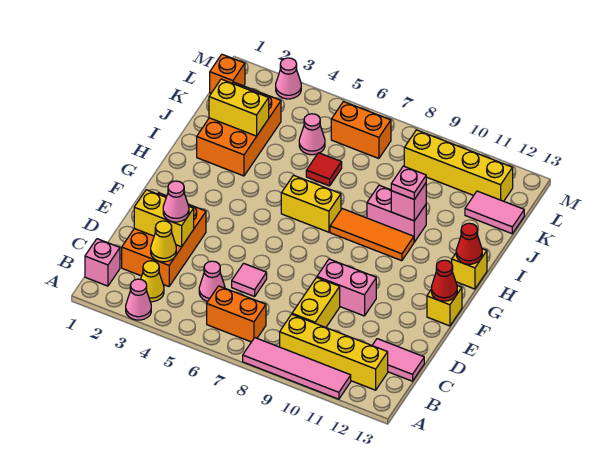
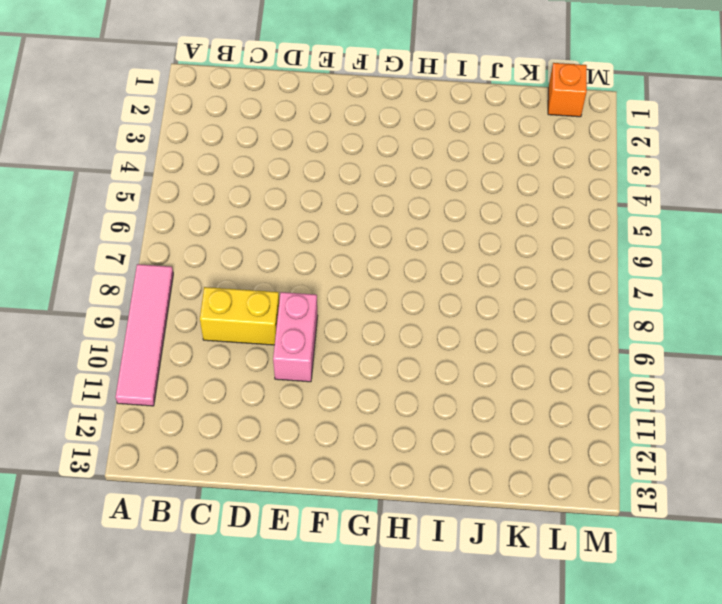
none -> pink 1x1 cone [126,279,151,320]
none -> pink 1x1 brick [85,239,120,286]
none -> yellow 1x1 cone [141,261,164,302]
none -> orange 1x2 brick [207,286,266,342]

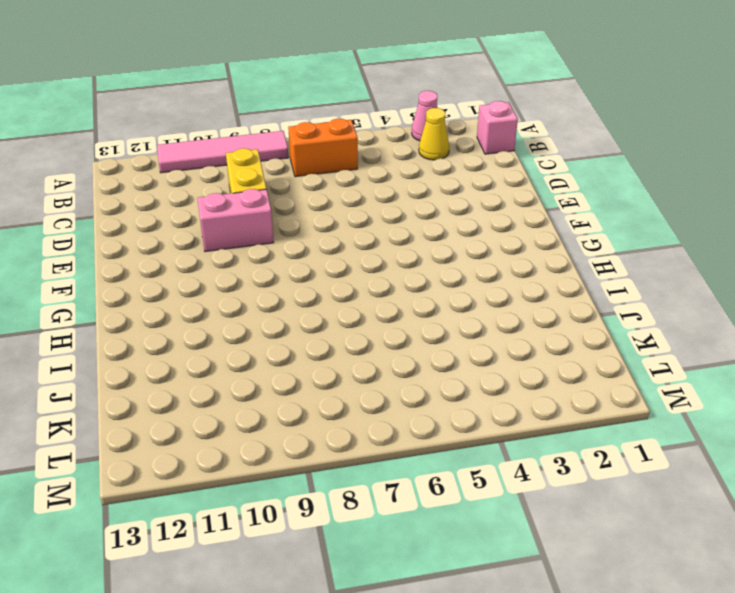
none -> yellow 1x4 brick [280,314,388,390]
none -> orange 2x3 brick [122,193,206,286]
none -> pink 1x1 cone [199,261,225,301]
none -> pink 1x2 tile [372,339,424,381]

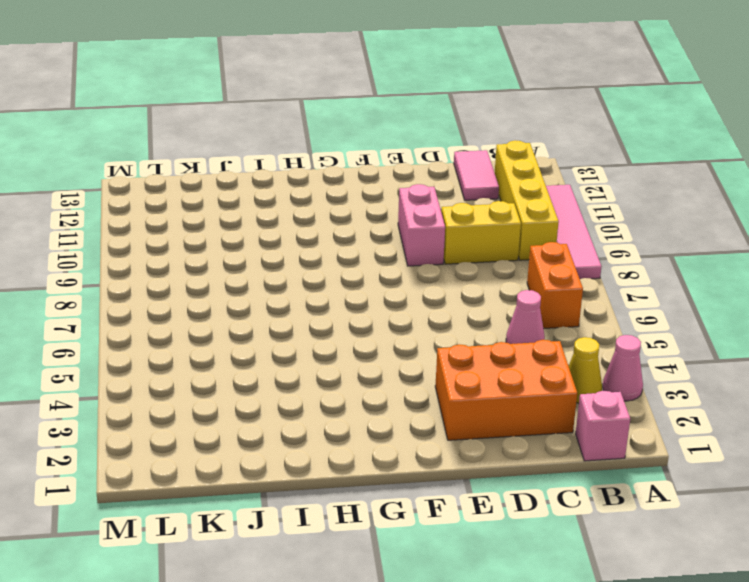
none -> pink 1x1 tile [232,263,267,297]
none -> yellow 1x1 brick [427,286,462,326]
none -> yellow 1x2 brick [281,175,341,232]
none -> orange 1x3 tile [330,209,414,261]

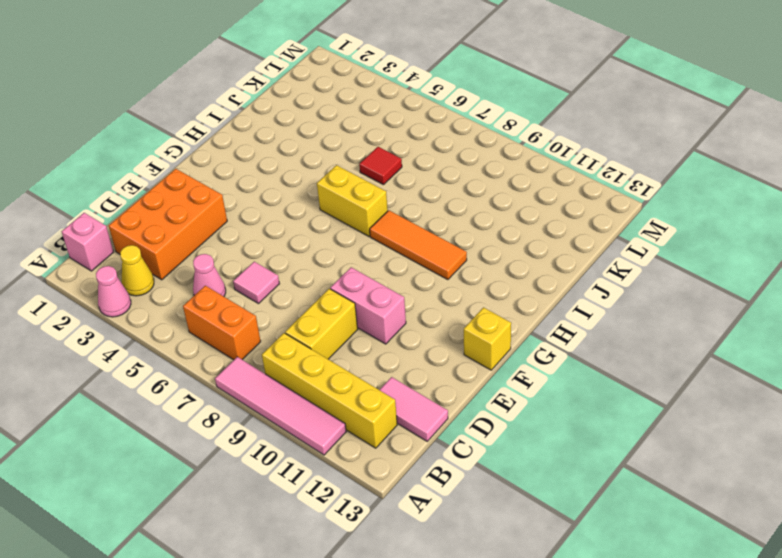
none -> yellow 1x1 brick [452,249,487,289]
none -> orange 2x3 brick [197,82,281,176]
none -> pink 1x2 brick [367,185,426,242]
none -> pink 1x1 cone [299,114,325,155]

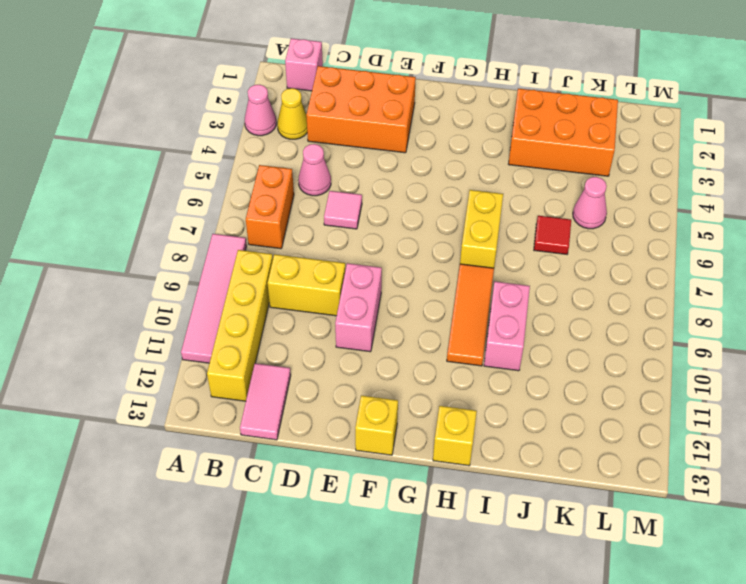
none -> pink 1x2 tile [465,191,524,234]
none -> orange 1x1 brick [210,54,245,93]
none -> orange 1x2 brick [331,102,391,159]
none -> yellow 1x4 brick [404,130,513,201]

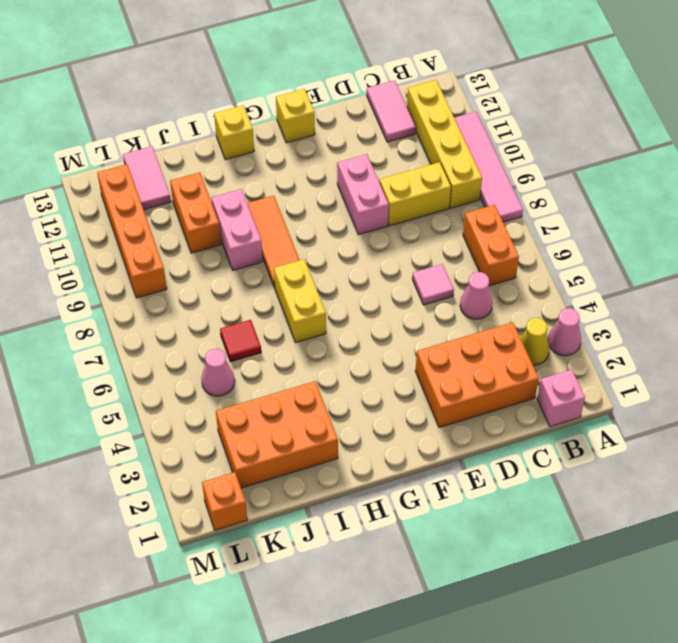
orange 1x2 brick [170,172,221,253] -> orange 1x2 brick moved to [331,102,391,159]
orange 1x4 brick [97,164,167,298] -> yellow 1x4 brick [404,130,513,201]
none -> pink 1x1 cone [276,58,301,99]
none -> yellow 1x1 cone [151,221,176,262]
none -> yellow 1x2 brick [134,190,194,247]
none -> red 1x1 cone [432,260,457,301]

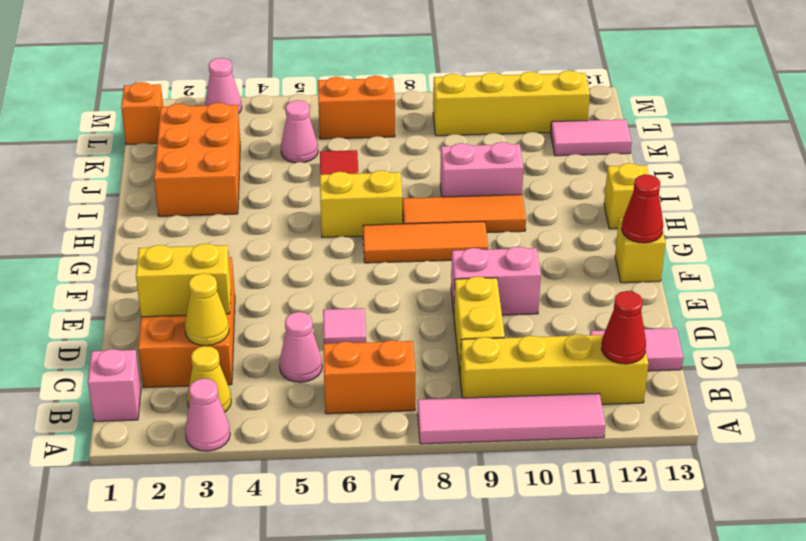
red 1x1 cone [601,291,646,364] -> red 1x1 cone moved to [456,223,482,264]
orange 1x3 tile [363,221,488,263] -> none
none -> pink 1x1 brick [391,183,426,221]
none -> yellow 1x2 brick [209,79,269,136]
none -> pink 1x1 cone [163,181,189,222]
none -> pink 1x1 plate [391,166,426,199]

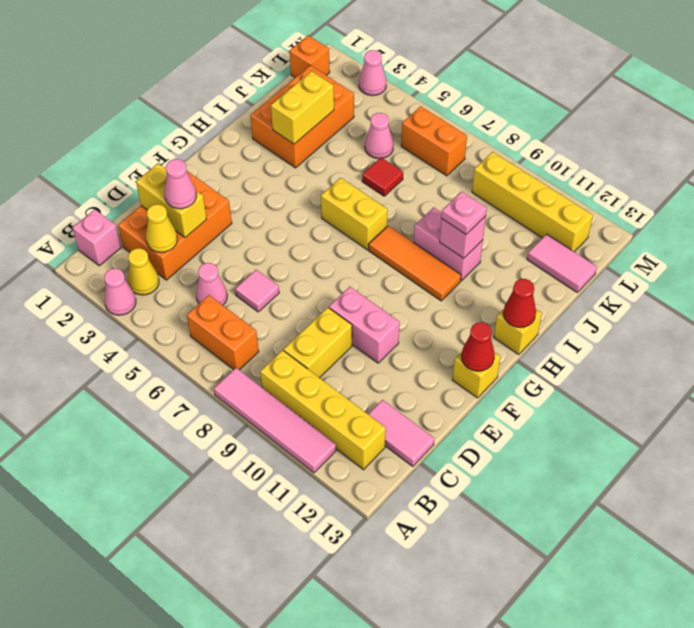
yellow 1x2 brick [271,71,334,144] -> yellow 1x2 brick turned to [209,79,269,136]

